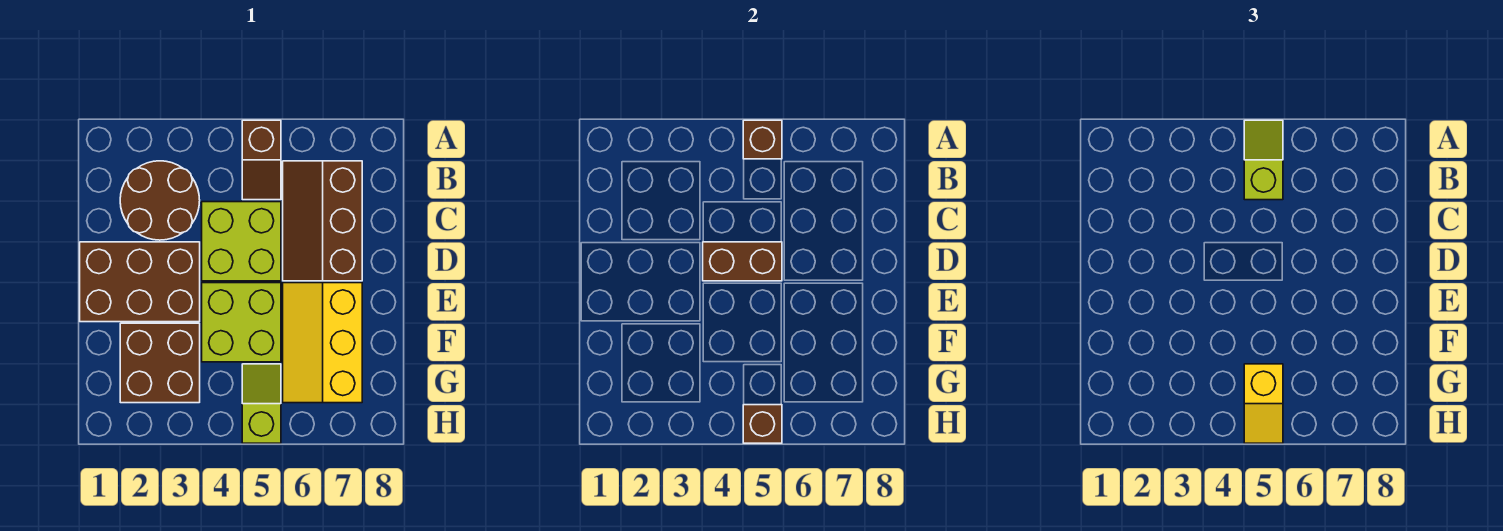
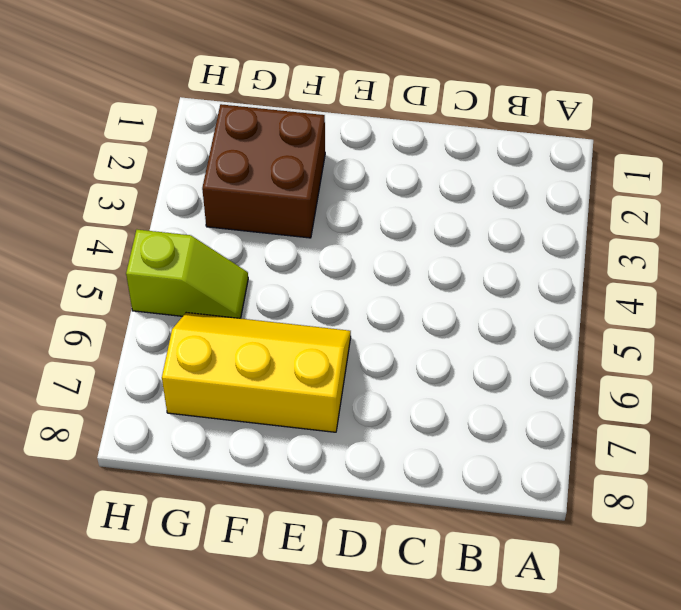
none -> brown 1x2 slope [242,120,281,200]
none -> brown 2x2 round brick [120,161,200,240]
none -> brown 2x3 slope [283,161,362,281]

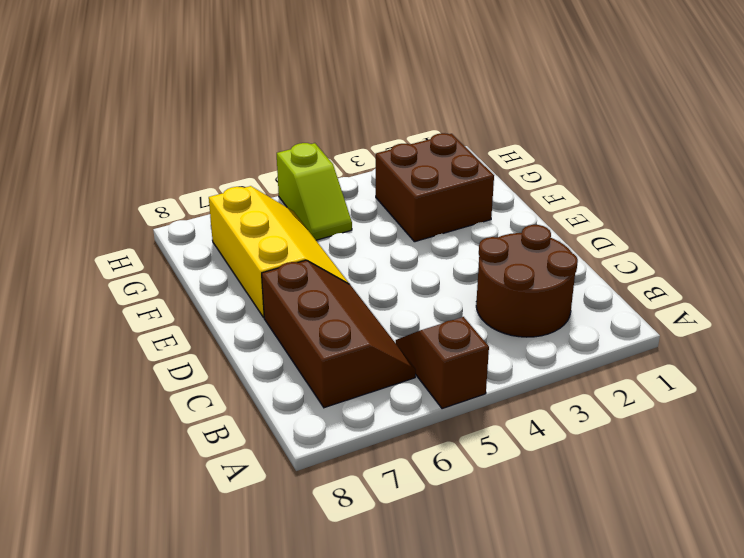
none -> lime 2x2 brick [202,202,281,281]
none -> brown 2x3 brick [80,242,200,322]
none -> lime 2x2 brick [202,283,281,362]

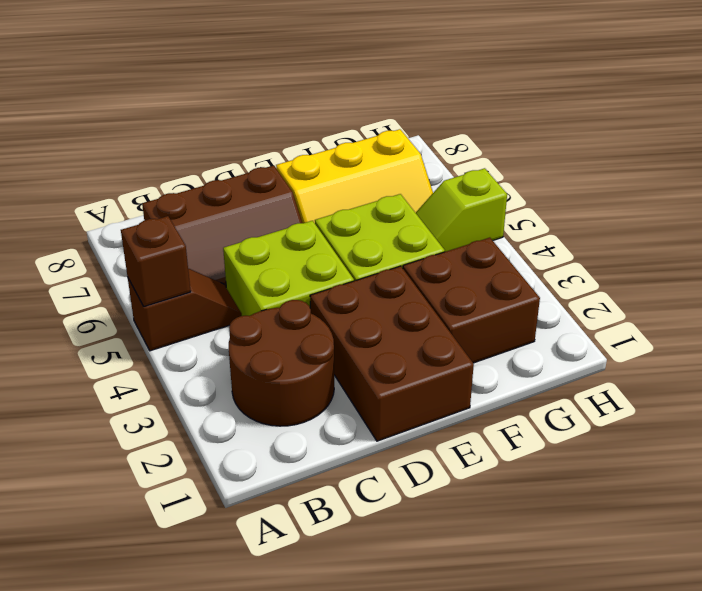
none -> brown 1x2 brick [703,242,782,281]
none -> brown 1x1 brick [743,405,782,443]
none -> lime 1x2 slope [1244,120,1283,200]

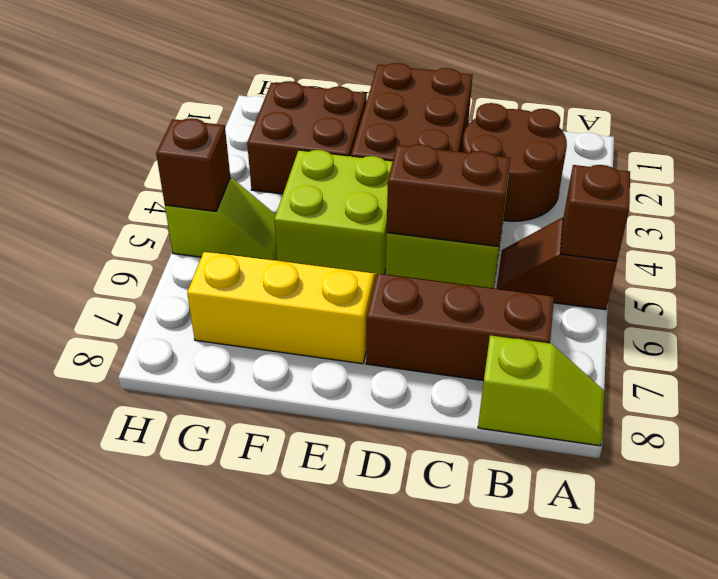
lime 1x2 slope [478,335,605,446] -> lime 1x2 slope moved to [1244,120,1283,200]
brown 1x2 brick [387,144,510,247] -> brown 1x2 brick turned to [703,242,782,281]
none -> yellow 1x2 slope [1244,364,1283,443]

